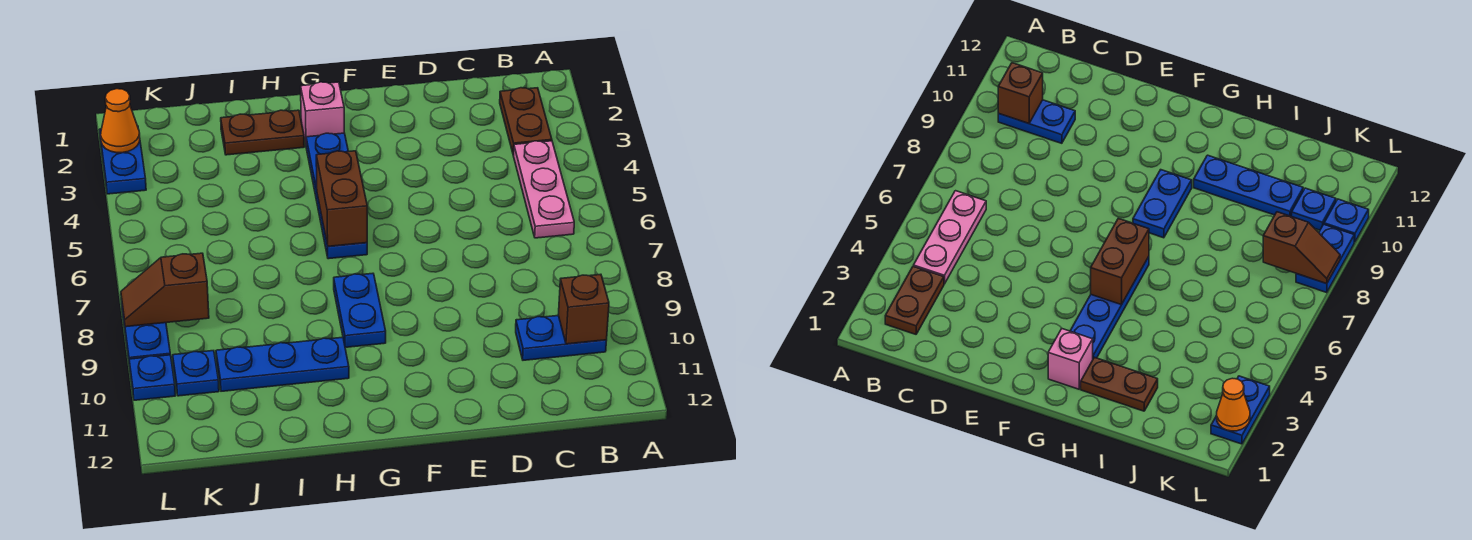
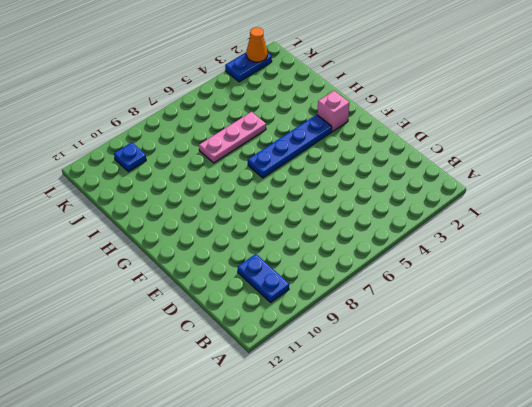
pink 1x3 plate [199,112,266,163] -> pink 1x3 plate moved to [514,141,574,238]
none -> brown 1x2 plate [500,88,552,155]
none -> blue 1x2 plate [334,273,386,347]
none -> brown 1x2 plate [221,110,304,155]

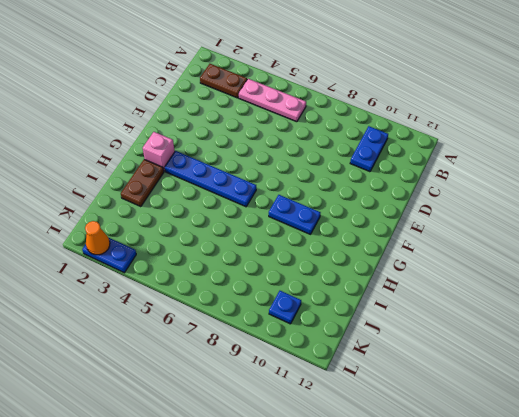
none -> blue 1x3 plate [216,337,349,391]
none -> blue 1x2 plate [122,307,170,366]
none -> blue 1x1 plate [129,355,175,400]

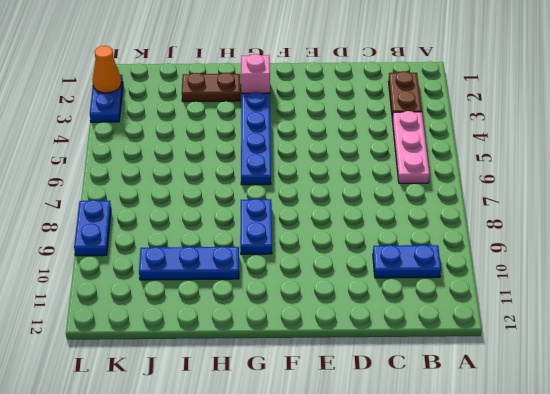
none -> blue 1x1 plate [173,351,219,396]
none -> blue 1x1 plate [129,355,175,400]
none -> brown 1x1 brick [558,274,609,344]

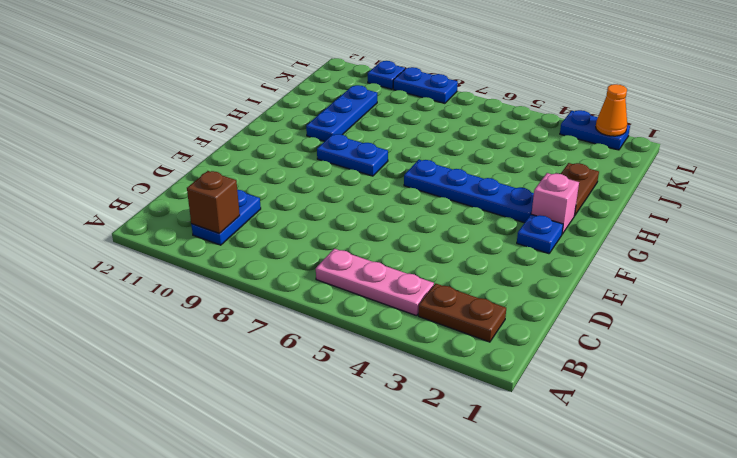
blue 1x1 plate [517,214,563,254] -> blue 1x1 plate moved to [173,351,219,396]
none -> brown 1x2 brick [316,151,367,246]
none -> brown 1x2 slope [121,253,209,327]

